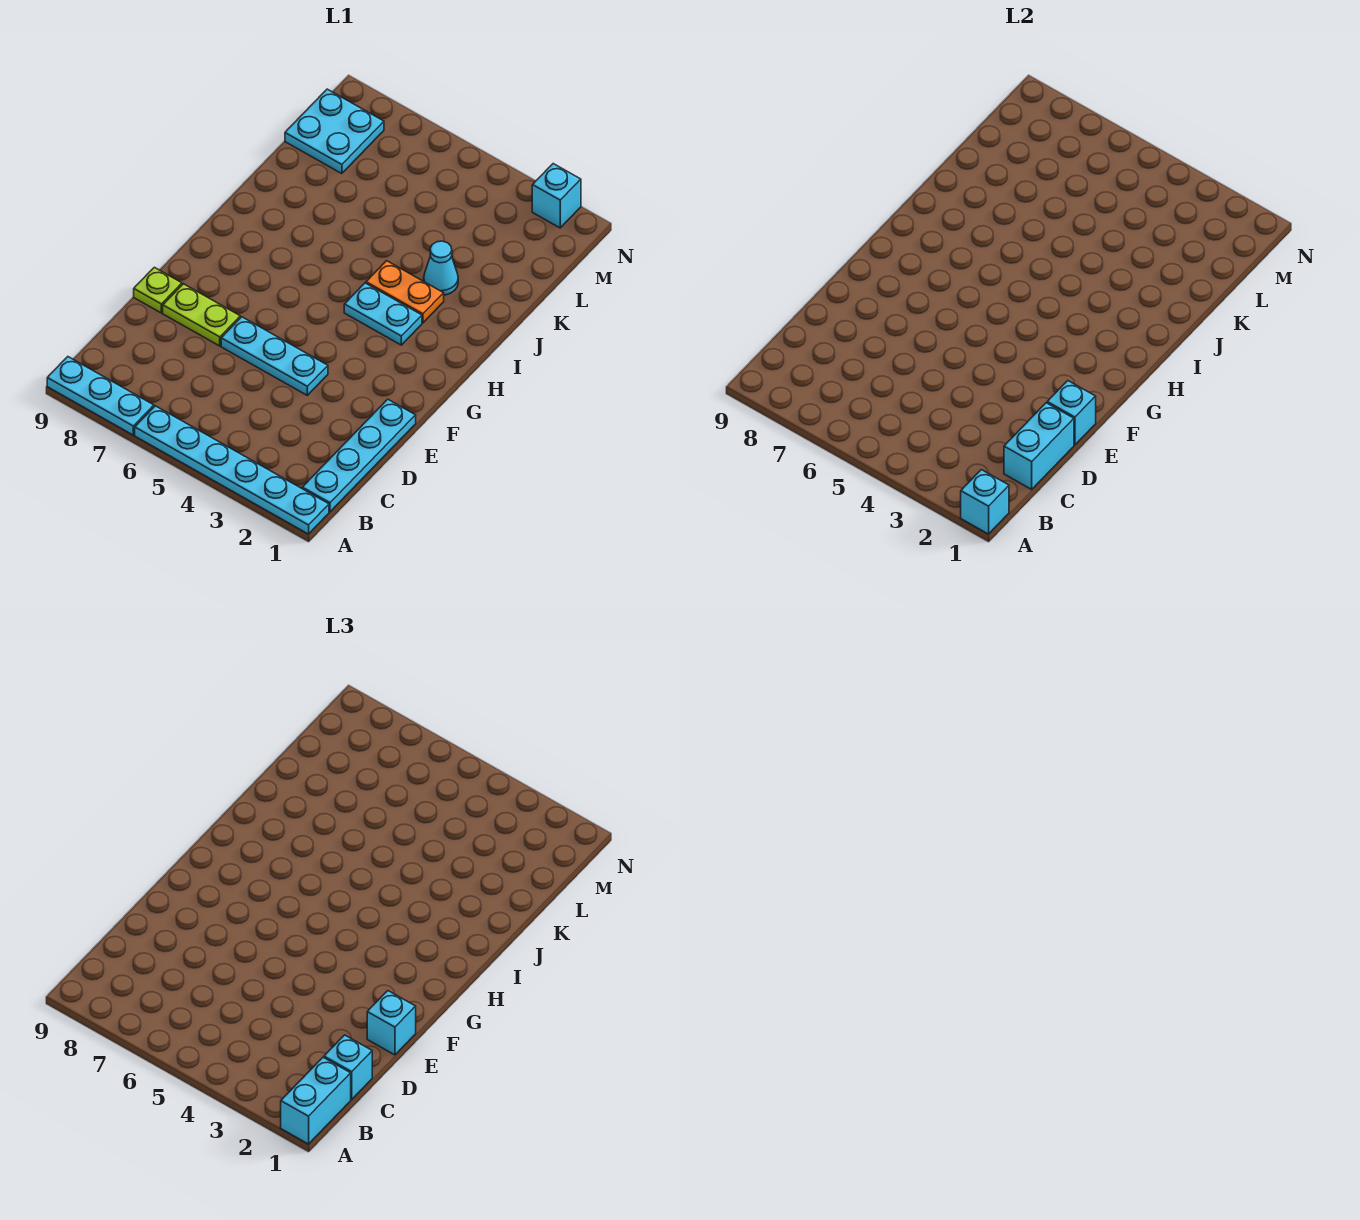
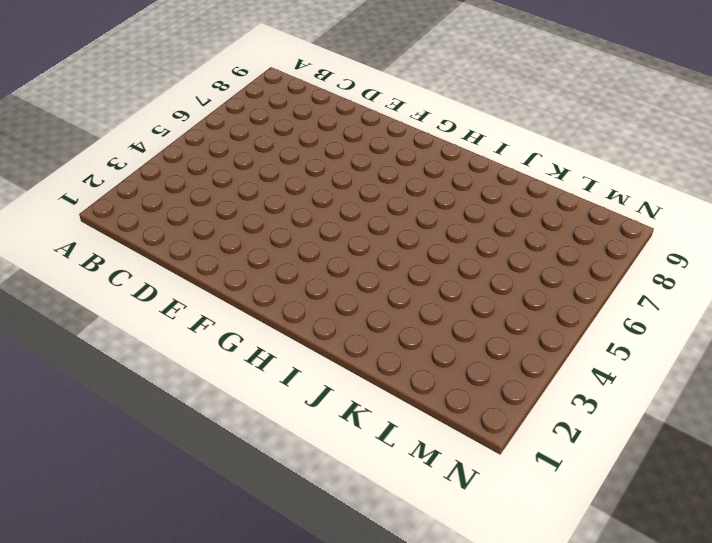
none -> cyan 1x6 plate [135,406,329,534]
none -> cyan 1x3 plate [47,357,154,435]
none -> cyan 1x4 plate [302,399,416,512]

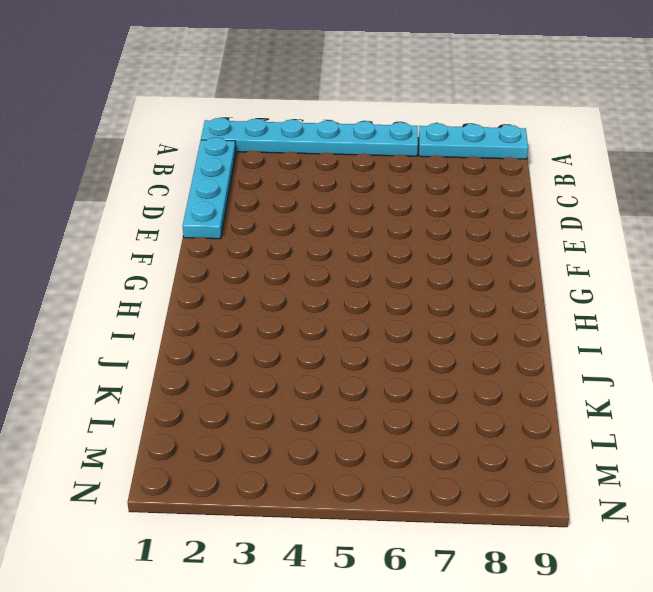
none -> cyan 1x3 plate [221,317,328,395]
none -> lime 1x2 plate [163,284,240,346]
none -> lime 1x1 plate [134,267,182,313]

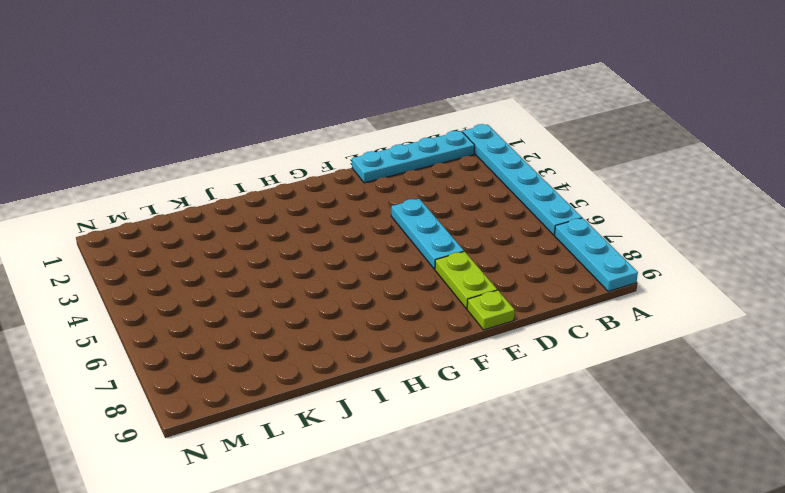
none -> cyan 1x2 plate [344,283,422,345]
none -> orange 1x2 plate [366,261,444,323]
none -> cyan 1x1 cone [424,241,458,295]

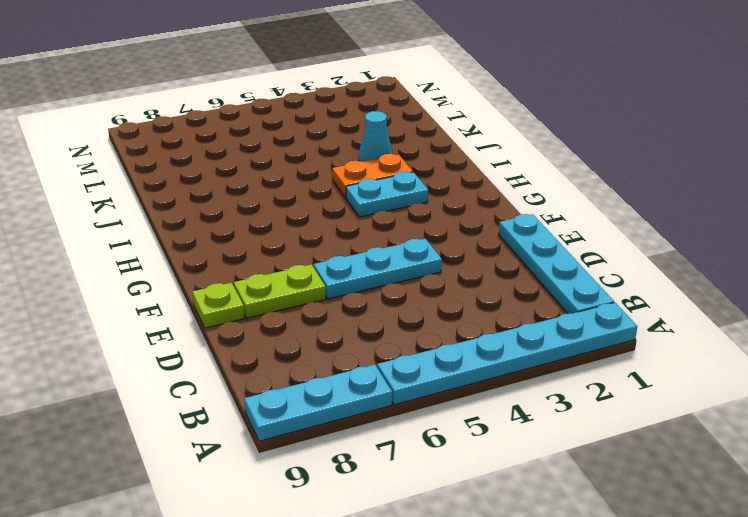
none -> cyan 2x2 plate [285,89,384,174]
none -> cyan 1x1 brick [532,164,581,228]
none -> cyan 1x1 brick [961,470,1009,534]

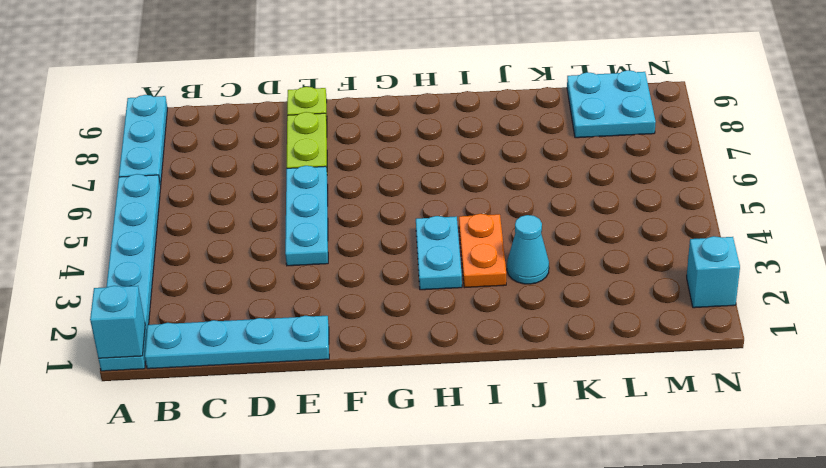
none -> cyan 1x2 brick [1004,403,1074,489]
none -> cyan 1x1 brick [1047,381,1096,445]
none -> cyan 1x2 brick [281,1058,351,1144]

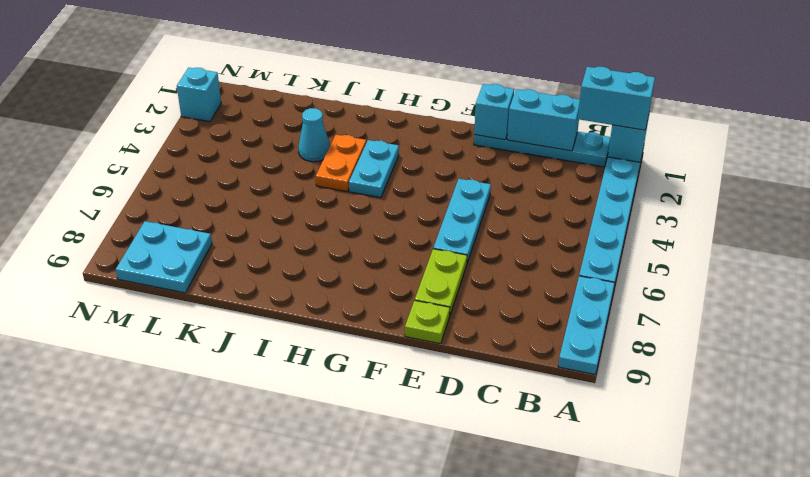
none -> cyan 1x1 brick [324,1035,372,1099]
none -> cyan 1x1 brick [367,991,416,1055]

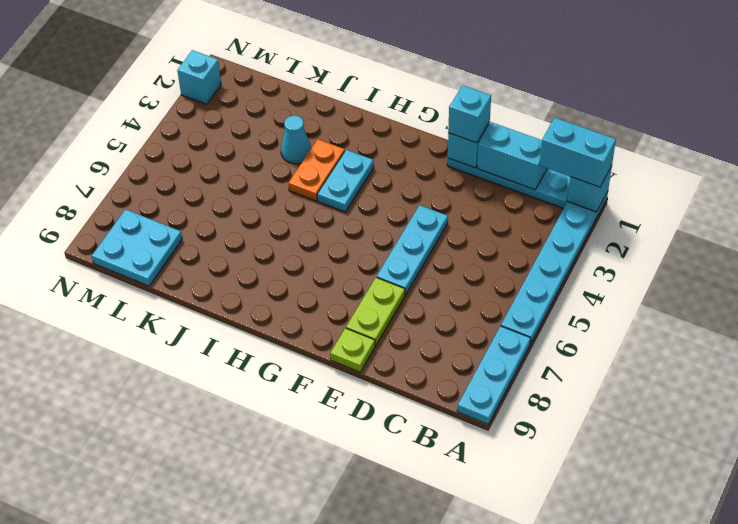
none -> cyan 1x1 brick [324,1035,372,1099]

